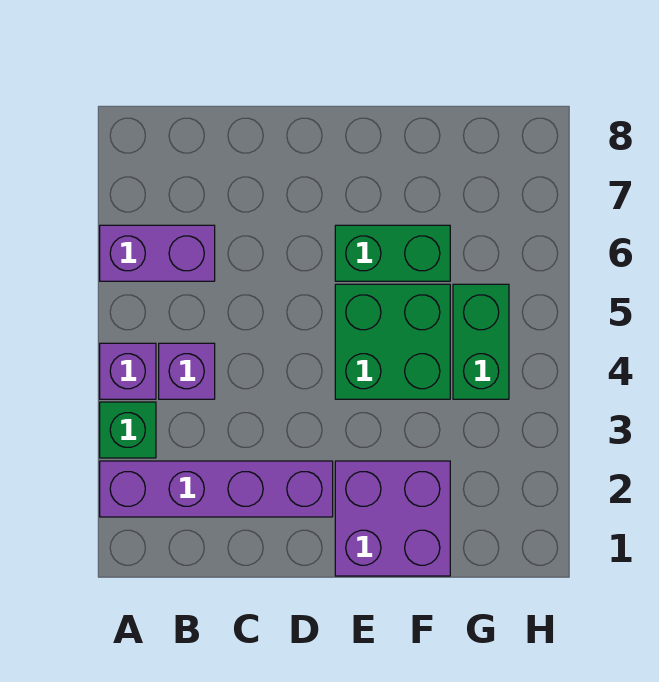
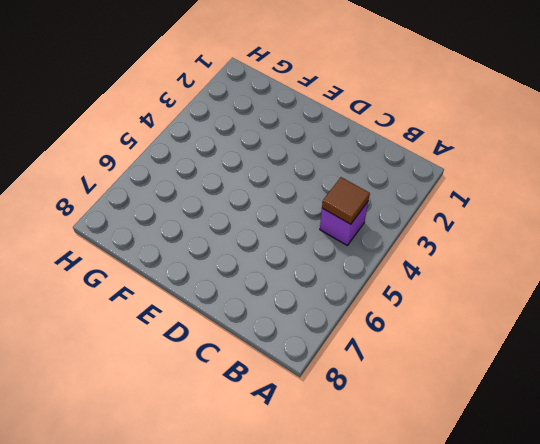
brown 1x1 tile [322,177,370,224] -> none
none -> purple 1x4 brick [100,461,333,517]
none -> green 1x1 brick [100,402,156,458]

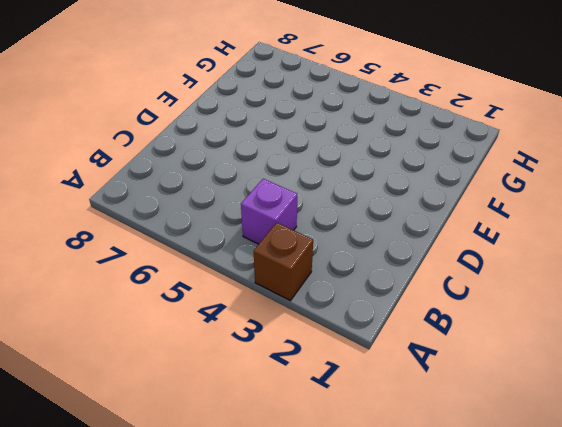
brown 1x1 brick [254,223,313,301] -> green 1x1 brick [100,402,156,458]
none -> purple 1x4 brick [100,461,333,517]
none -> purple 1x1 brick [100,343,156,399]

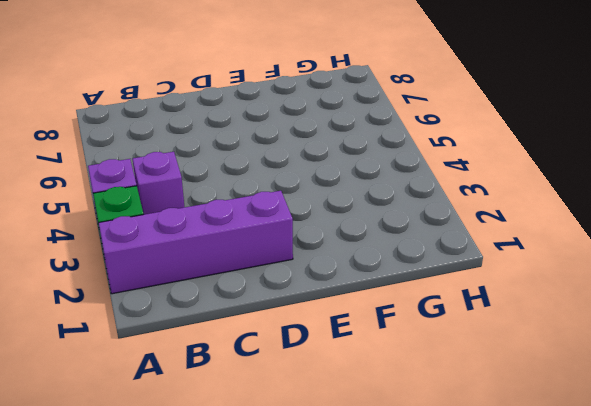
none -> purple 1x2 brick [100,225,215,281]
none -> purple 2x2 brick [335,461,450,576]

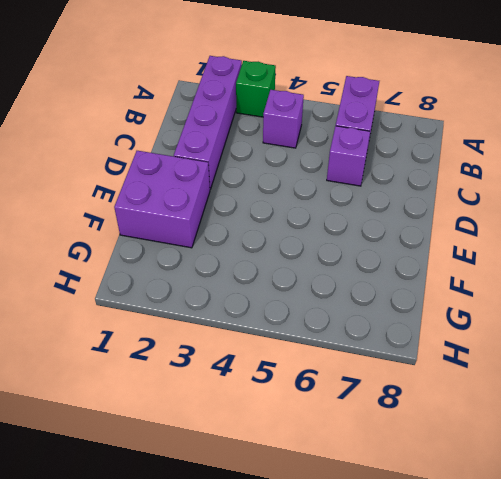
purple 1x1 brick [327,126,370,186] -> purple 1x1 brick moved to [100,343,156,399]
none -> green 2x2 brick [335,284,450,399]
none -> green 1x2 brick [335,225,450,281]

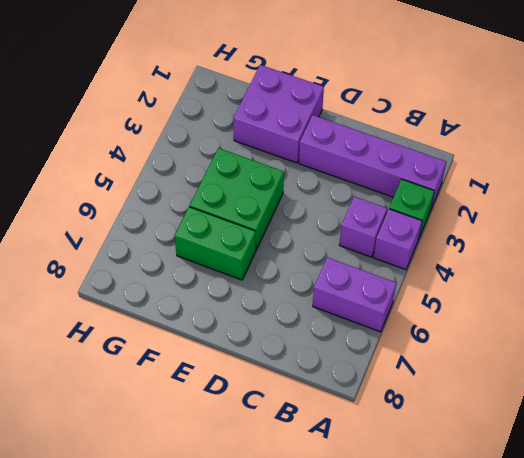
none -> green 1x2 brick [453,284,509,399]

